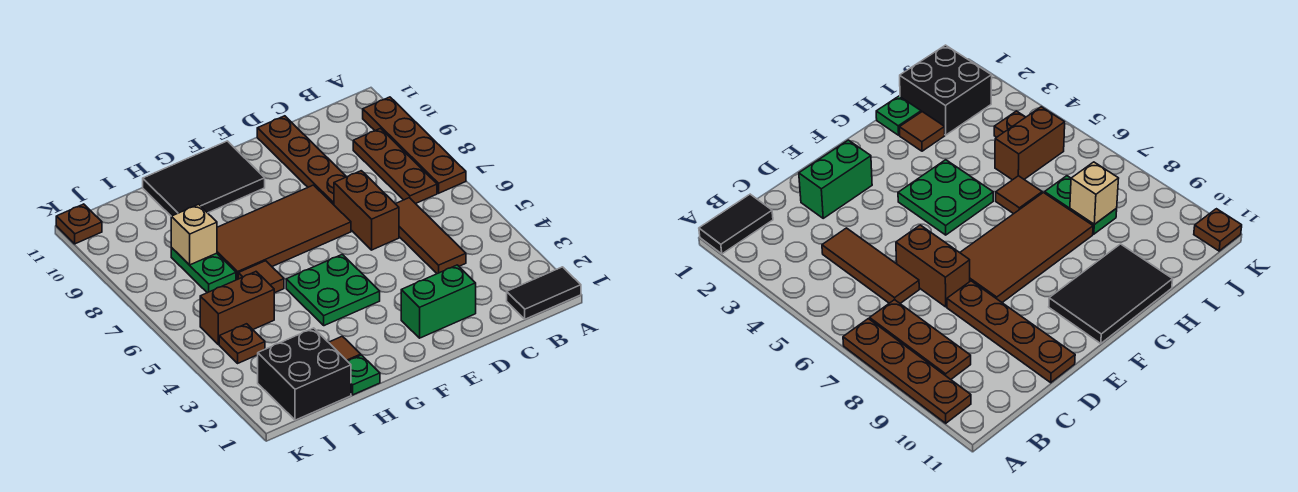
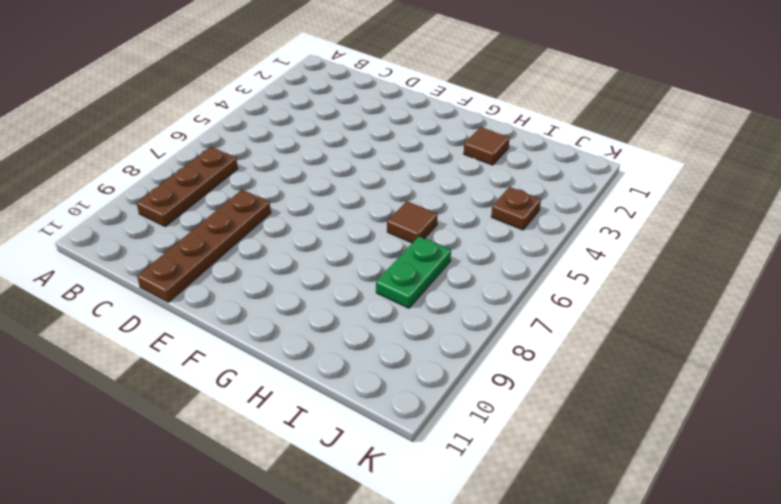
none -> black 1x2 tile [507,267,581,319]
none -> brown 1x4 plate [363,97,466,193]
none -> brown 1x3 tile [396,198,466,274]

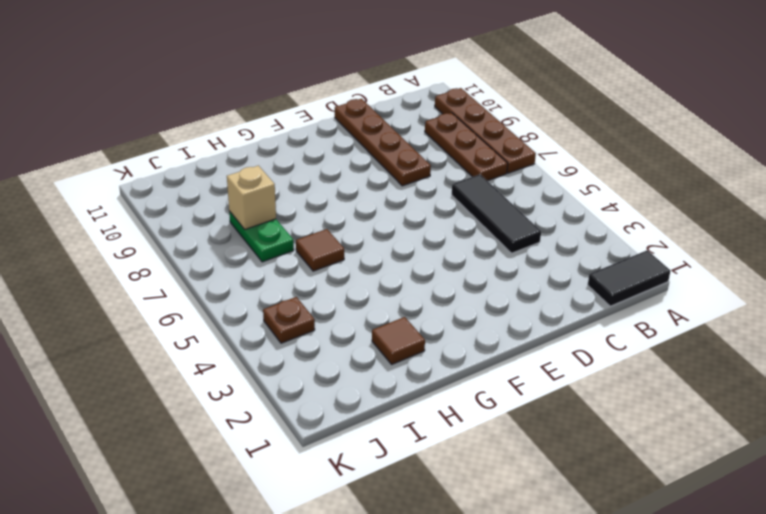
black 1x3 tile [452,174,541,253] -> brown 1x3 tile [396,198,466,274]
none -> green 1x2 brick [401,265,476,338]
none -> brown 1x2 brick [334,171,399,250]
none -> brown 2x4 tile [217,185,351,280]

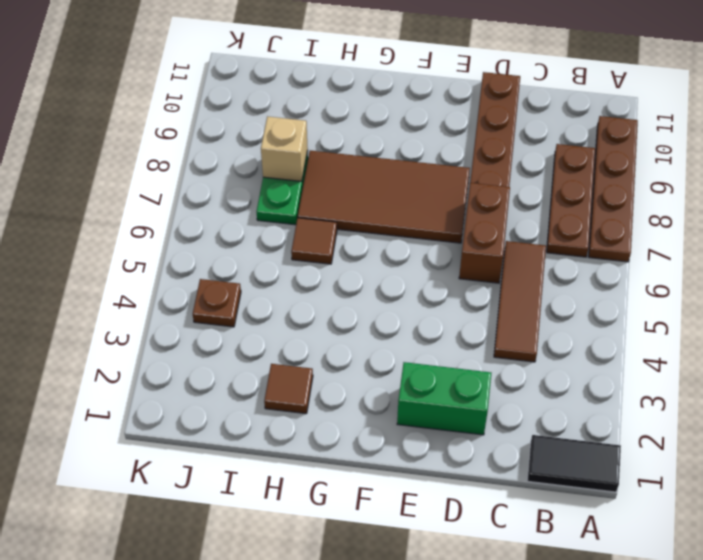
none -> green 2x2 plate [286,254,380,326]
none -> black 2x3 tile [143,141,265,216]
none -> green 1x1 plate [348,355,380,395]

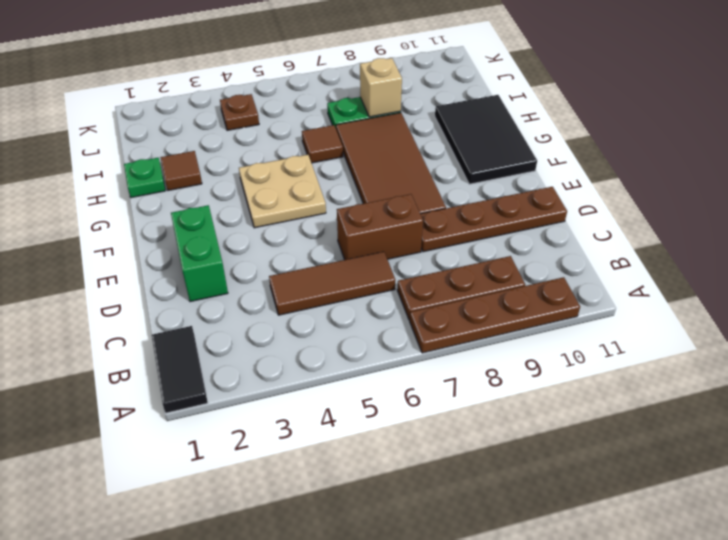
tan 2x2 plate [239,155,326,228] -> green 2x2 plate [286,254,380,326]
none -> black 2x2 brick [258,328,351,420]
none -> brown 1x2 brick [200,272,274,345]
none -> brown 1x1 plate [56,204,102,244]

